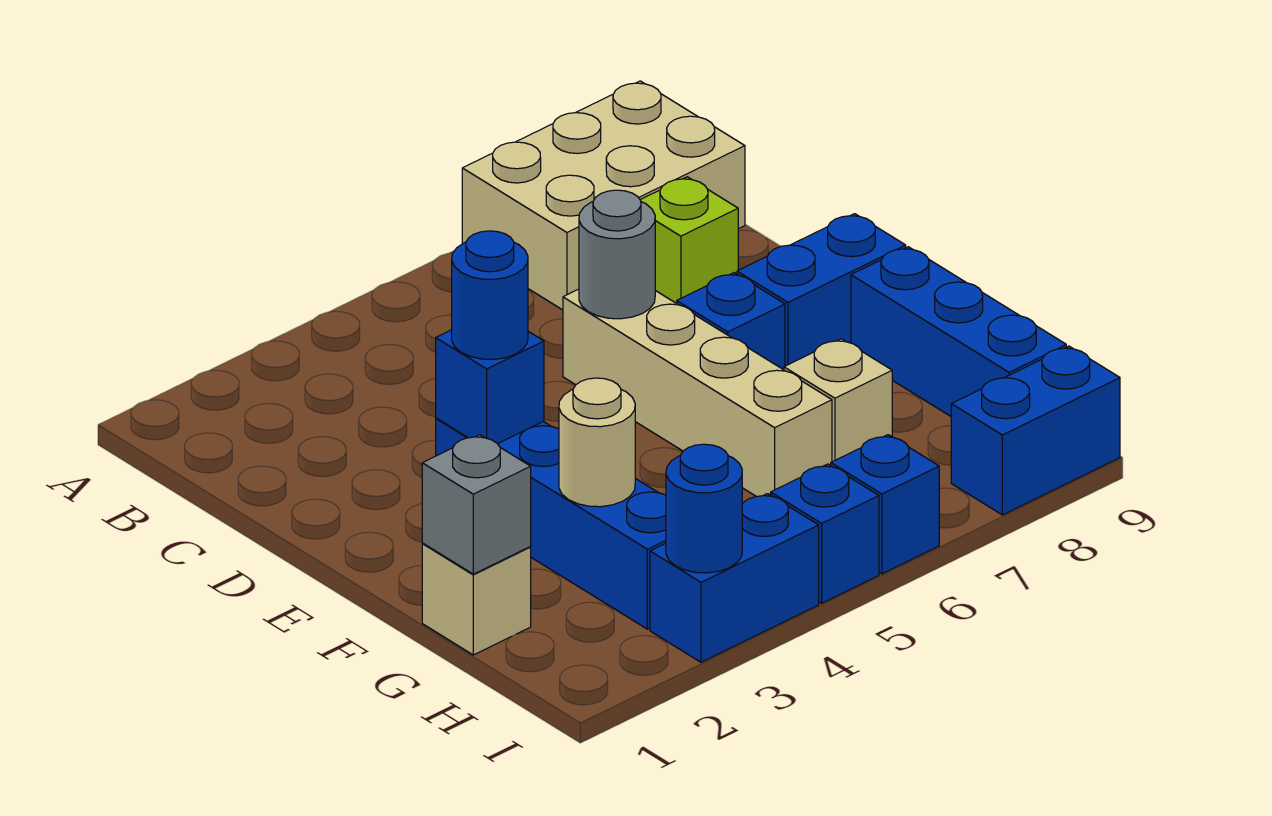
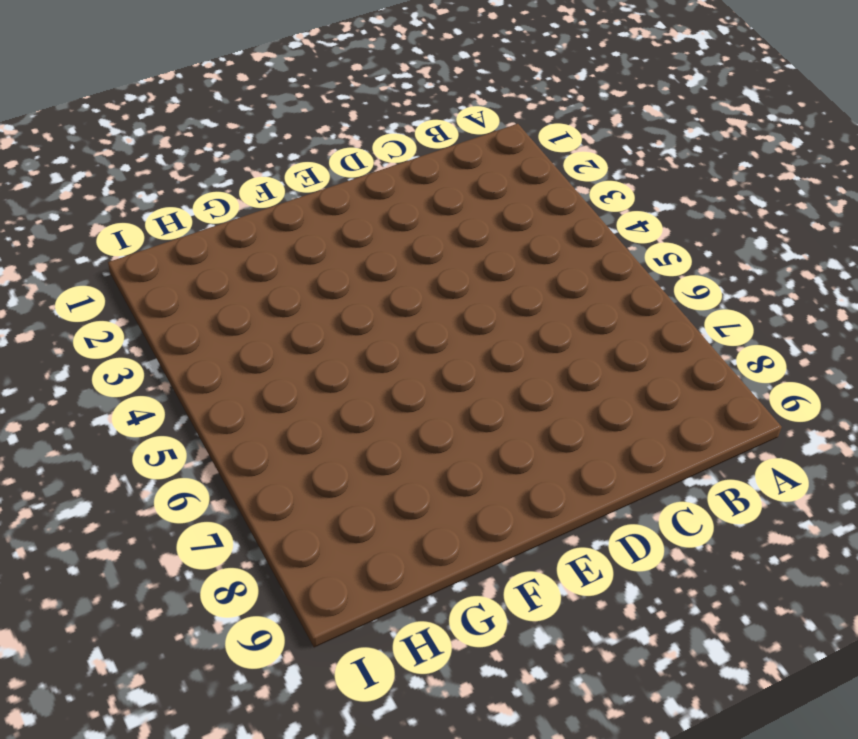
none -> tan 2x3 brick [462,81,745,310]
none -> lime 1x1 brick [641,177,738,303]
none -> tan 1x4 brick [563,289,832,496]

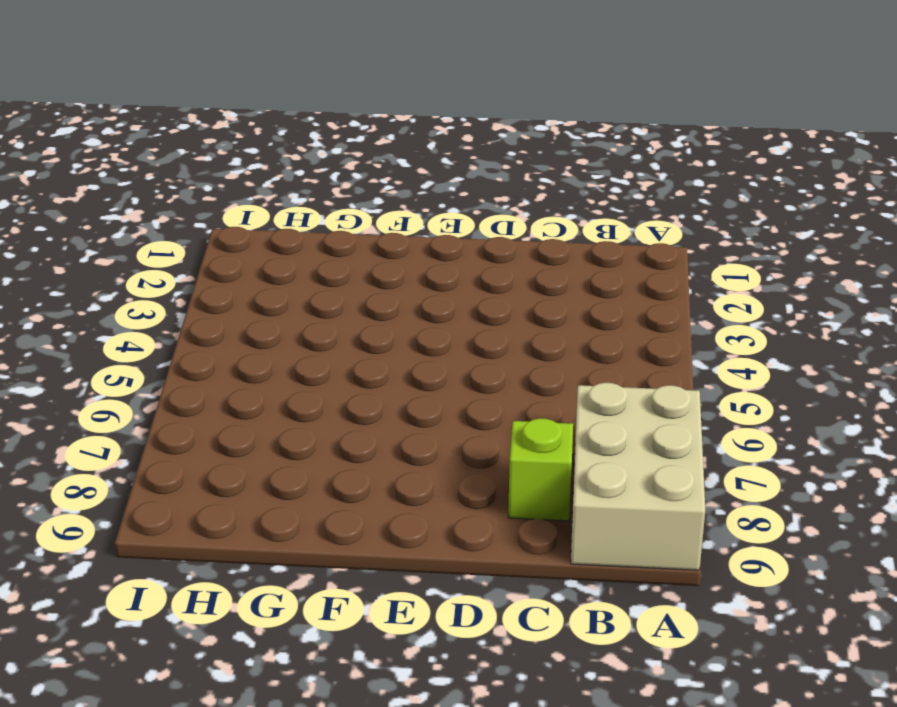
none -> tan 1x4 brick [563,289,832,496]
none -> blue 1x4 brick [436,418,666,629]
none -> blue 1x1 brick [677,273,785,370]

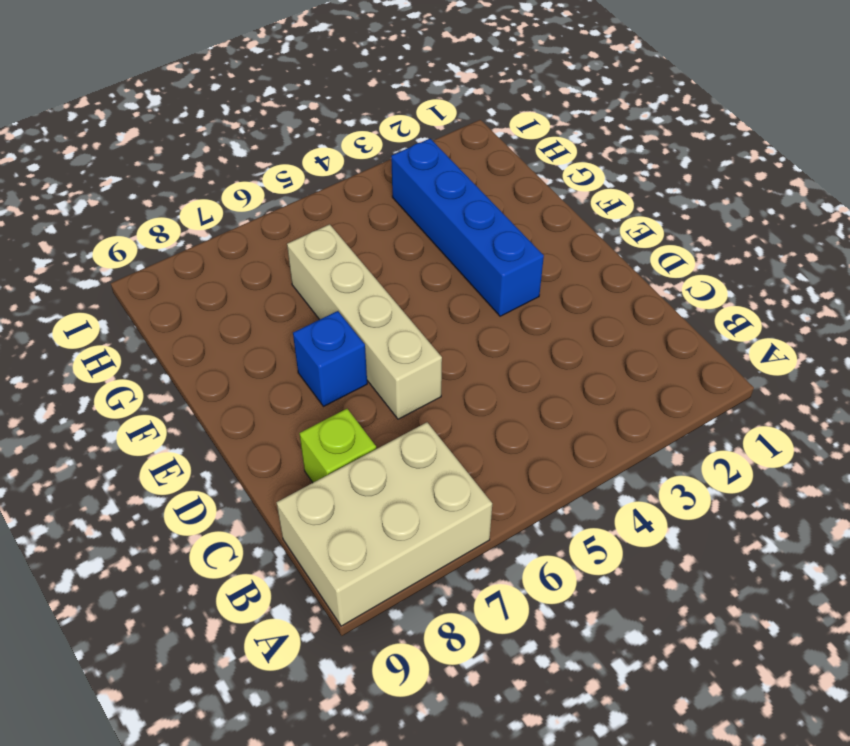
none -> blue 1x2 brick [737,214,906,366]
none -> blue 1x3 brick [851,247,1066,416]
none -> tan 1x1 brick [422,544,531,655]

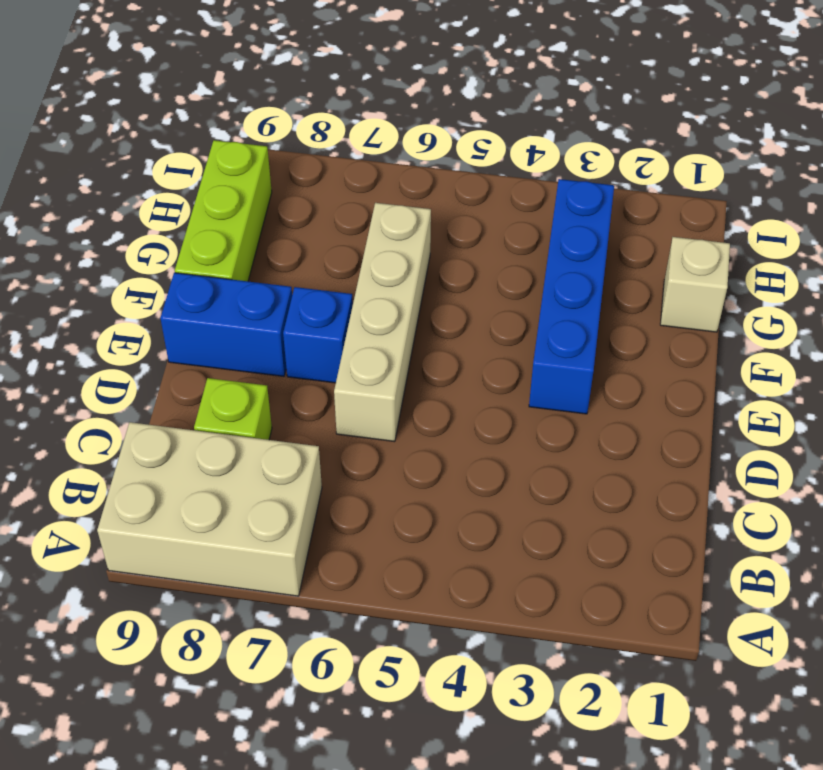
lime 1x3 brick [175,140,272,281] -> blue 1x3 brick [851,247,1066,416]
none -> tan 1x1 brick [784,339,892,462]
none -> blue 1x2 brick [650,494,819,662]
none -> blue 1x1 brick [771,464,879,603]

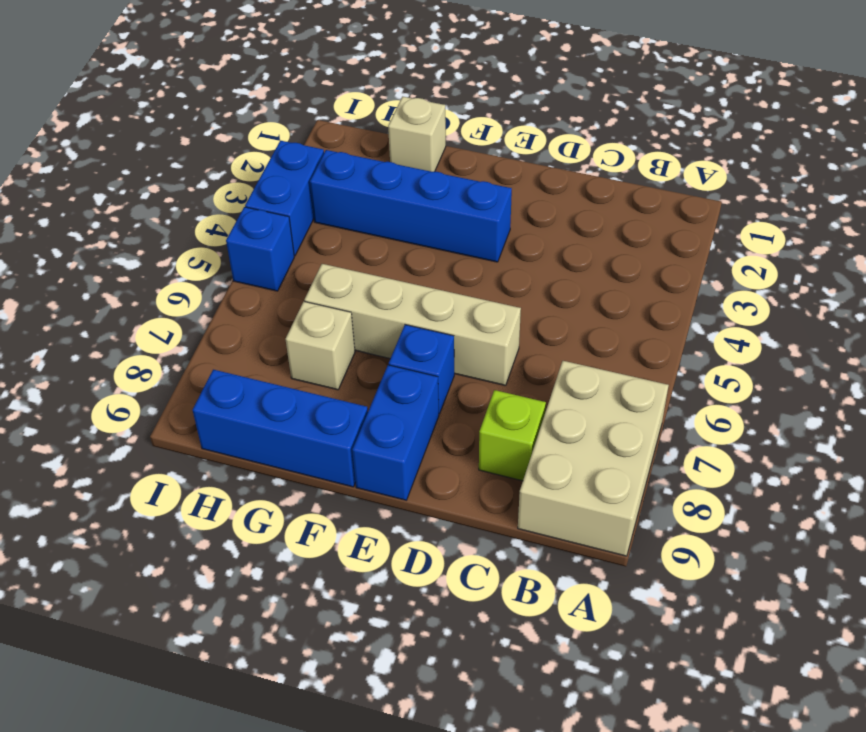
none -> blue 1x1 brick [831,435,939,574]
none -> blue 1x2 brick [951,346,1120,515]
none -> grey 1x1 round brick [579,190,655,319]

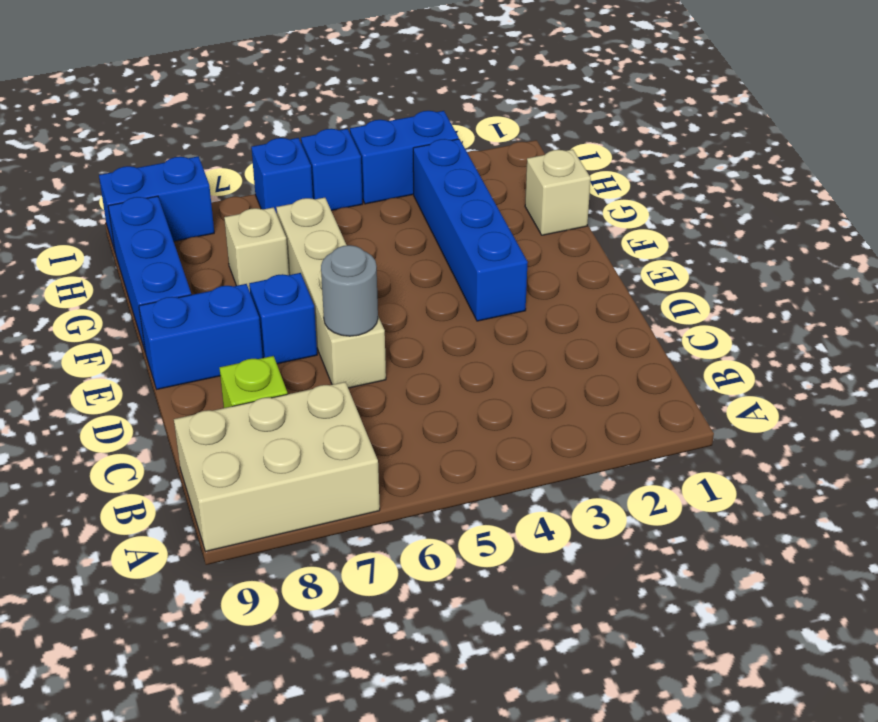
none -> blue 1x1 brick [436,330,544,444]
none -> grey 1x1 brick [422,435,531,574]
none -> tan 1x1 round brick [559,378,635,507]

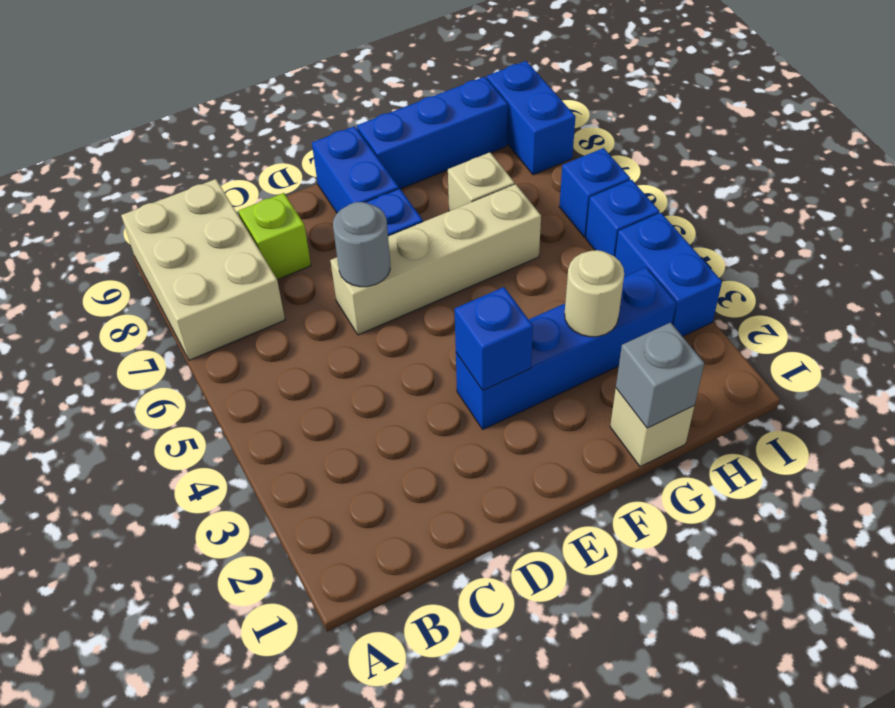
none -> blue 1x1 round brick [666,444,742,573]
none -> blue 1x1 round brick [452,231,528,359]

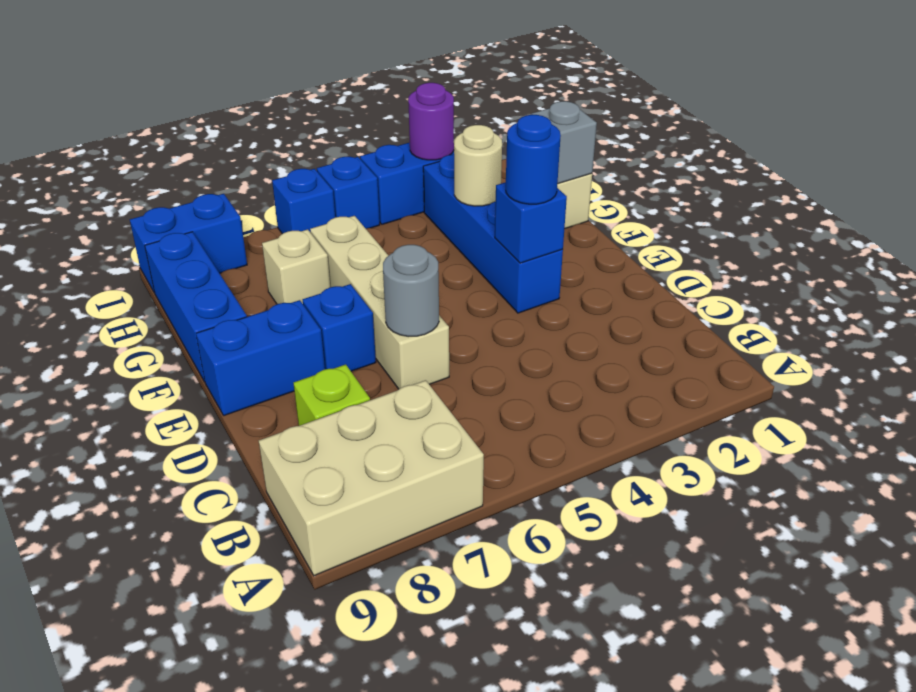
purple 1x1 round brick [408,83,454,160] -> blue 1x1 round brick [666,444,742,573]

